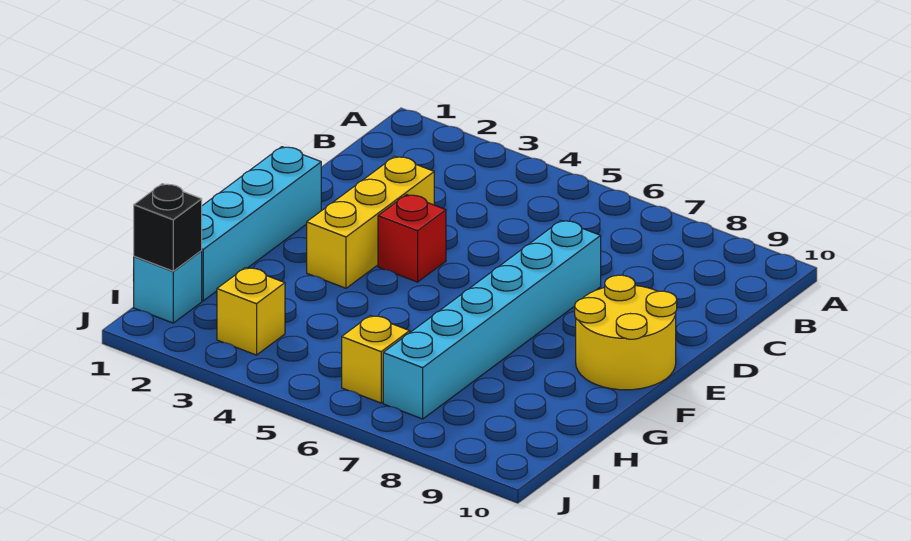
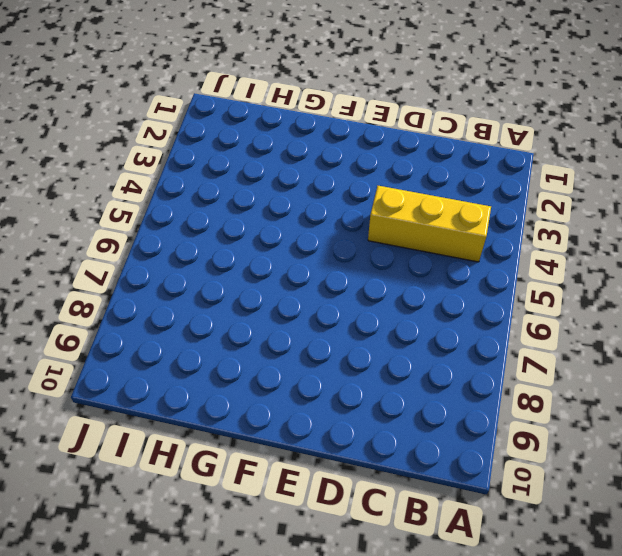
yellow 1x3 brick [368,186,491,262] -> yellow 1x3 brick moved to [307,156,434,288]
none -> cyan 1x6 brick [383,220,601,419]
none -> cyan 1x4 brick [201,147,321,301]

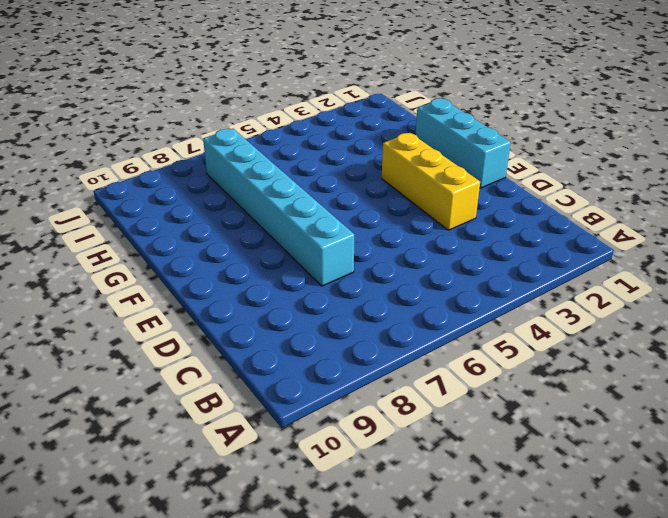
cyan 1x3 brick [416,98,511,188] -> cyan 1x4 brick [201,147,321,301]
none -> red 1x1 brick [378,195,446,282]
none -> yellow 2x2 round brick [575,275,677,390]

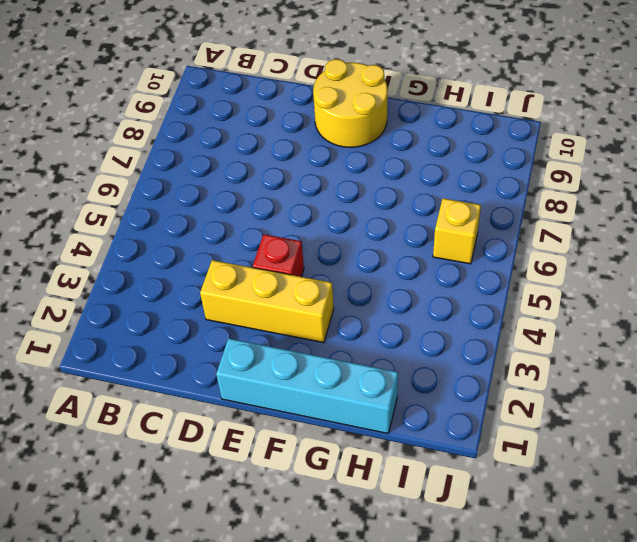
none -> cyan 1x6 brick [383,220,601,419]
none -> cyan 1x1 brick [134,251,202,323]

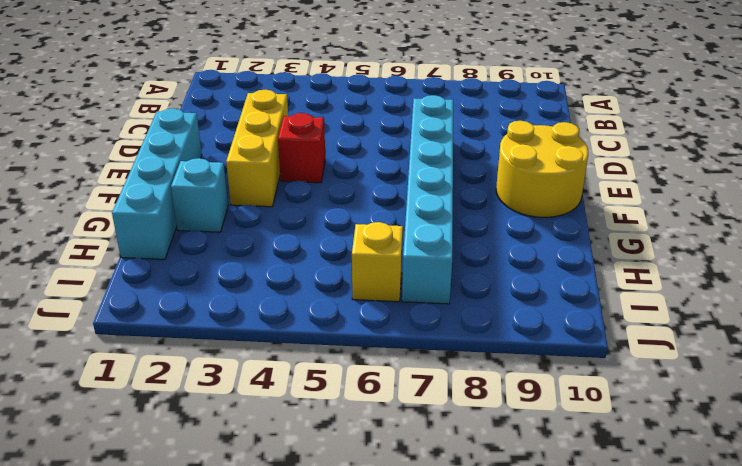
cyan 1x1 brick [171,158,228,232] -> cyan 1x1 brick moved to [134,251,202,323]
none -> yellow 1x1 brick [217,268,285,355]
none -> black 1x1 brick [134,184,202,271]

